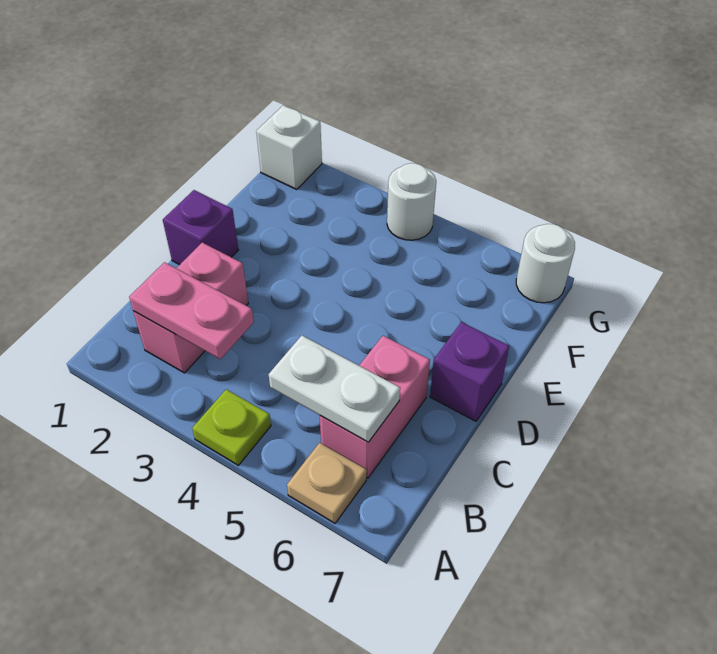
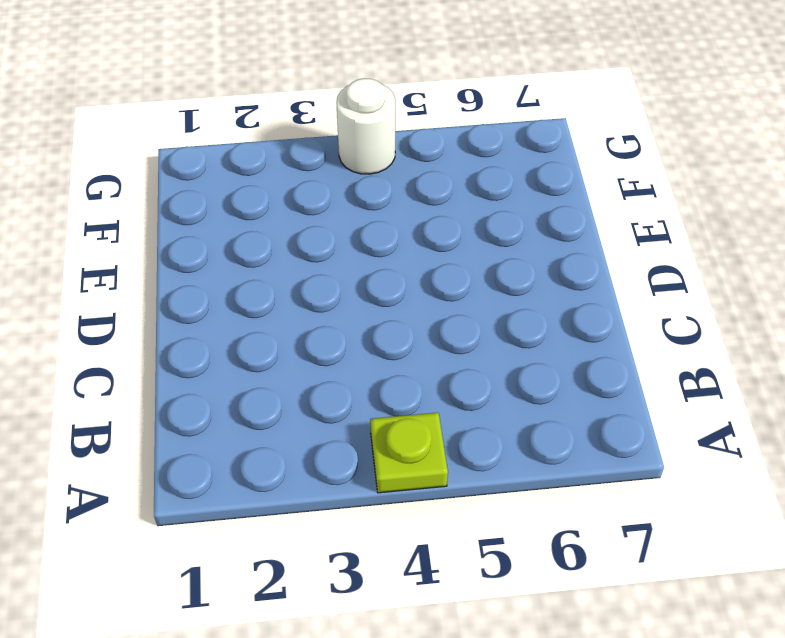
none -> tan 1x1 plate [287,443,367,523]
none -> pink 1x2 brick [133,243,248,373]

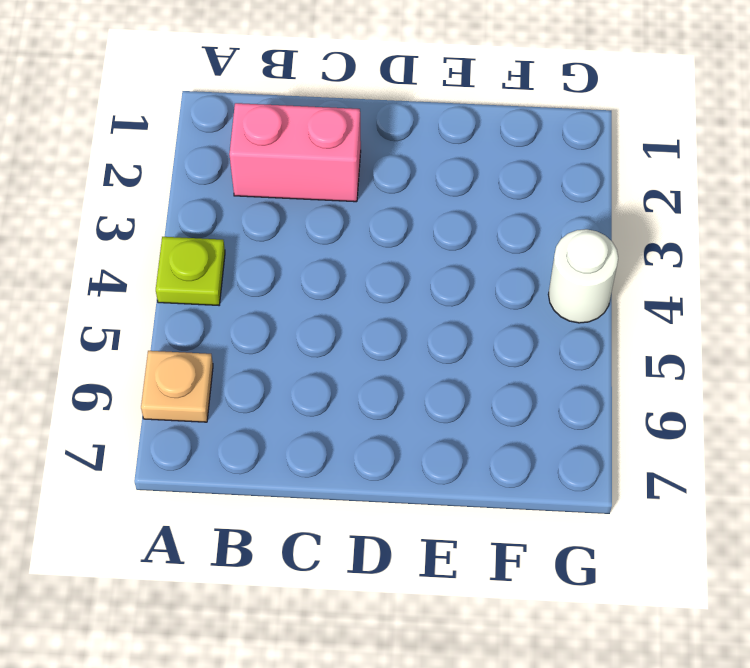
none -> pink 1x2 brick [320,336,430,478]
none -> purple 1x1 brick [163,190,238,265]

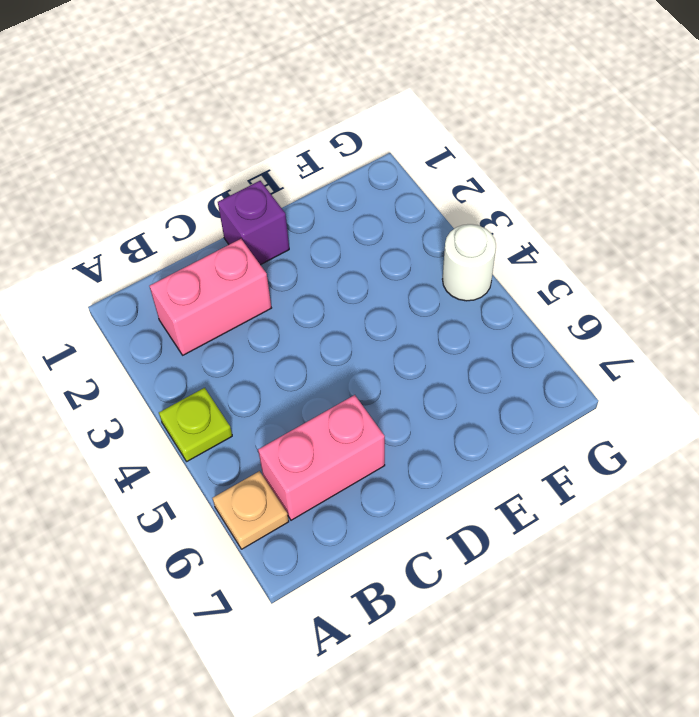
none -> purple 1x1 brick [430,322,509,421]
none -> white 1x1 brick [256,105,322,190]

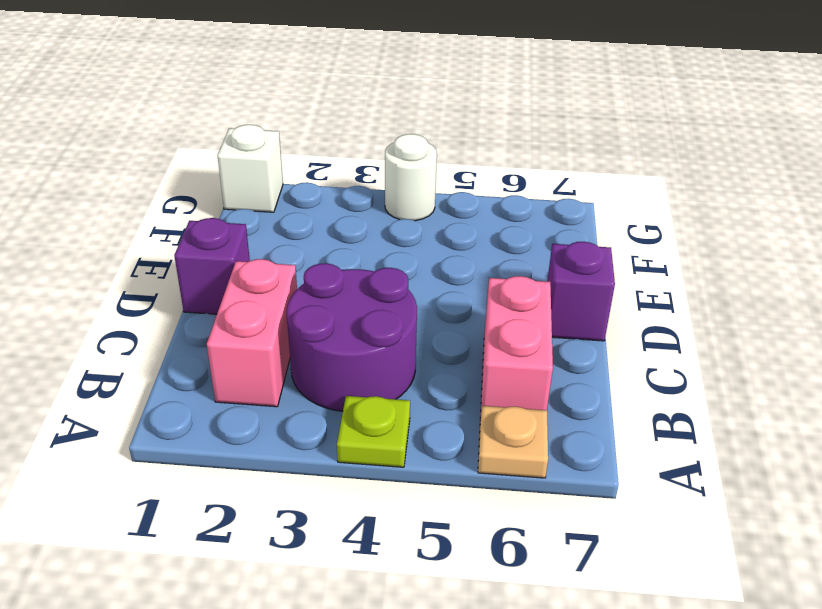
purple 2x2 round brick [287,263,417,411] -> none
none -> white 1x1 round brick [516,224,575,303]
none -> pink 1x2 plate [129,262,254,359]

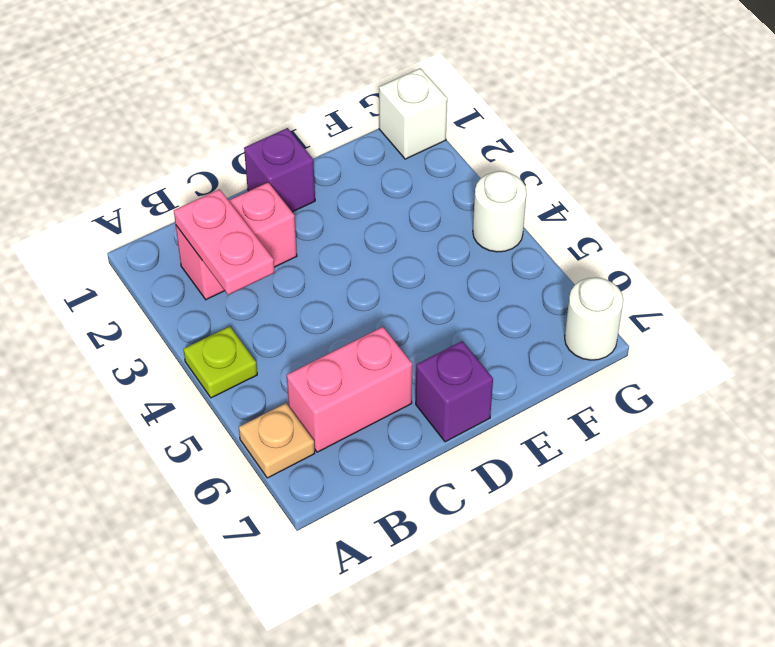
none -> white 1x2 plate [269,335,400,442]

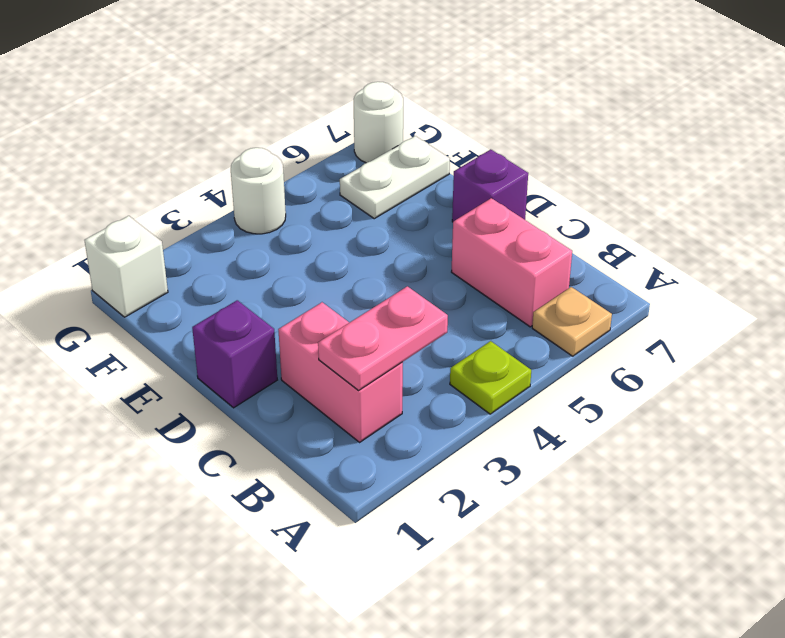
white 1x2 plate [340,136,450,219] -> white 1x2 plate moved to [269,335,400,442]

